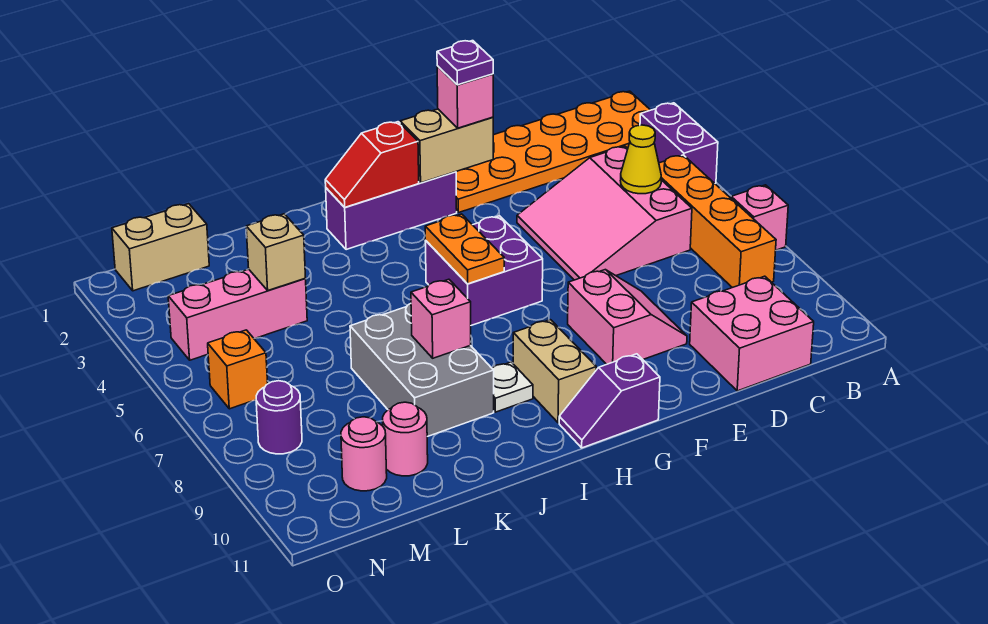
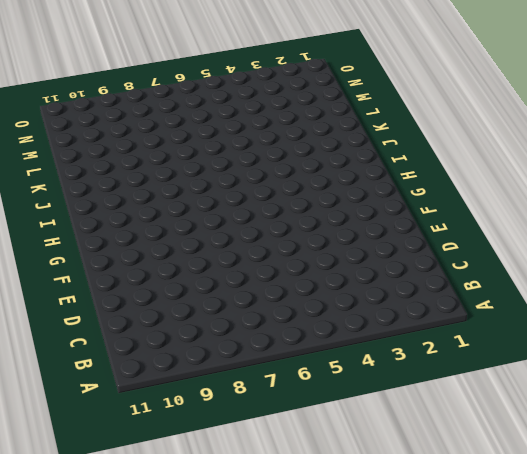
none -> orange 2x6 plate [456,91,650,213]
none -> purple 1x2 brick [640,103,718,183]
none -> pink 1x1 brick [731,185,788,250]

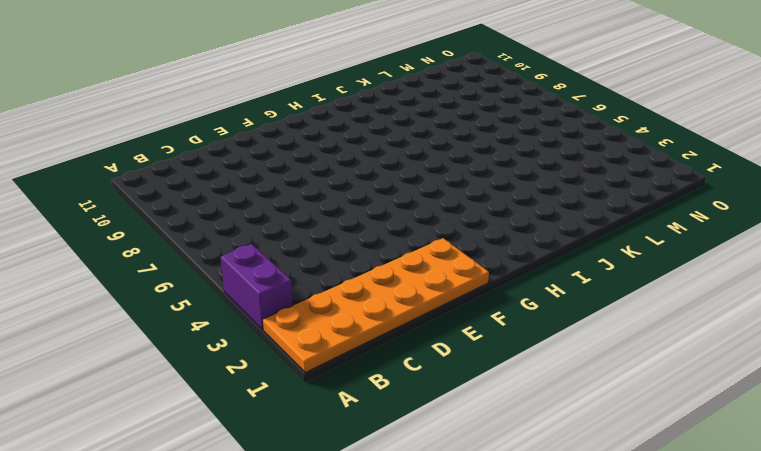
none -> pink 1x1 brick [731,185,788,250]
none -> orange 1x4 brick [659,155,776,288]
none -> pink 3x3 slope [517,146,692,280]

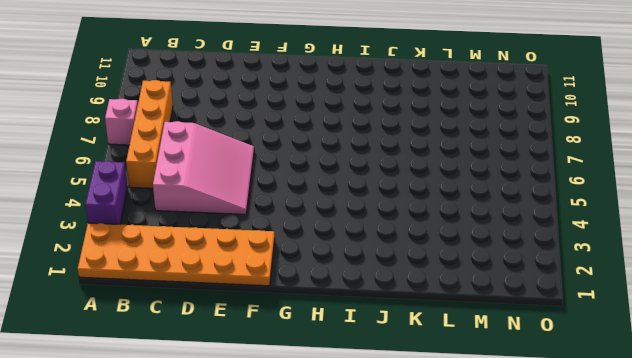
none -> pink 2x2 brick [690,276,814,391]
none -> pink 2x2 slope [568,270,687,364]
none -> purple 1x3 brick [326,172,457,250]

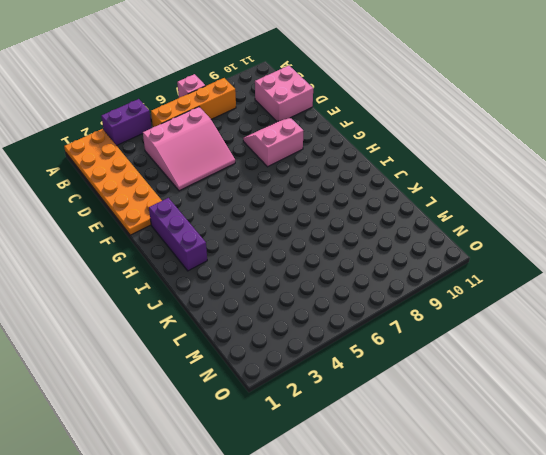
none -> purple 2x2 brick [425,216,543,325]
none -> purple 1x2 slope [559,354,660,448]
none -> tan 1x2 brick [513,320,596,423]

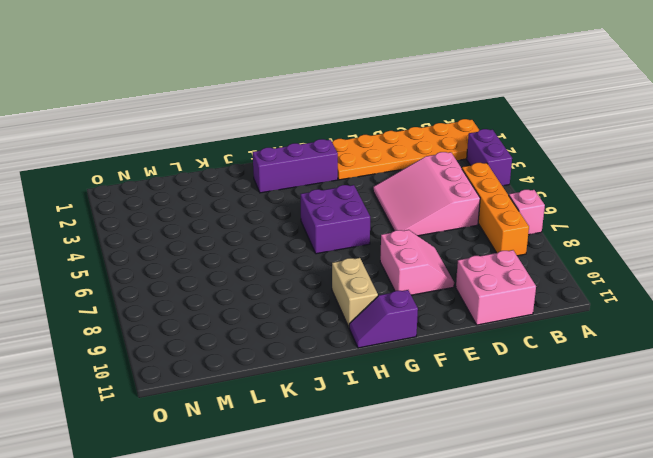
none -> white 1x1 plate [492,362,533,412]
none -> grey 2x3 brick [350,304,494,437]
none -> pink 1x3 brick [168,269,307,360]

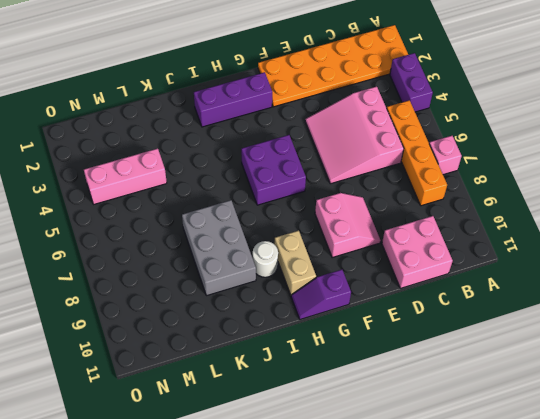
white 1x1 round brick [253,241,278,277] -> white 1x1 plate [492,362,533,412]
none -> pink 1x1 round brick [383,402,428,476]
none -> tan 1x2 brick [112,204,209,291]
none -> pink 1x1 round brick [341,417,387,491]

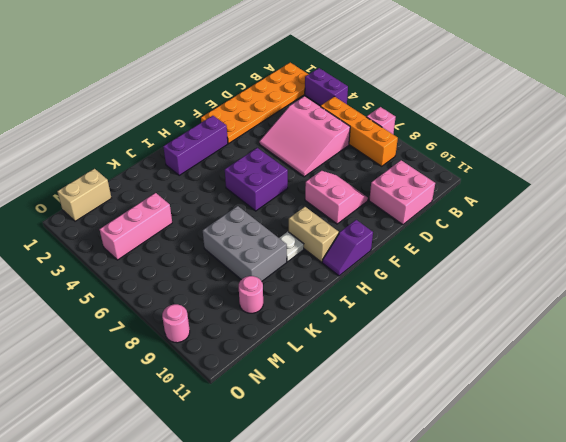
pink 1x1 round brick [162,304,190,343] -> pink 1x1 round brick moved to [341,417,387,491]
none -> orange 1x1 brick [208,330,268,409]
none -> purple 1x1 round brick [256,381,302,454]
none -> yellow 1x1 cone [620,125,661,194]

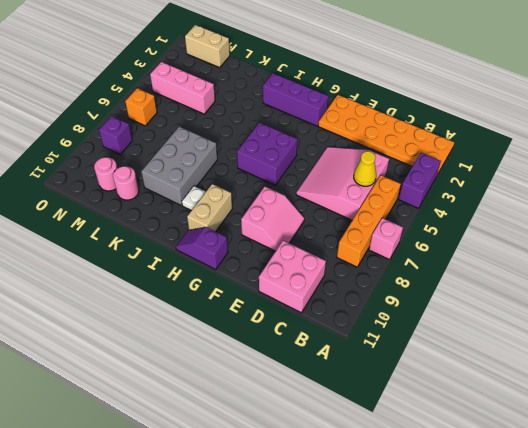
purple 1x1 brick [99,116,132,154] -> purple 1x1 round brick [256,381,302,454]
none -> tan 1x2 brick [400,109,493,183]
none -> red 1x2 slope [325,122,419,207]
none -> orange 1x2 plate [425,214,504,284]

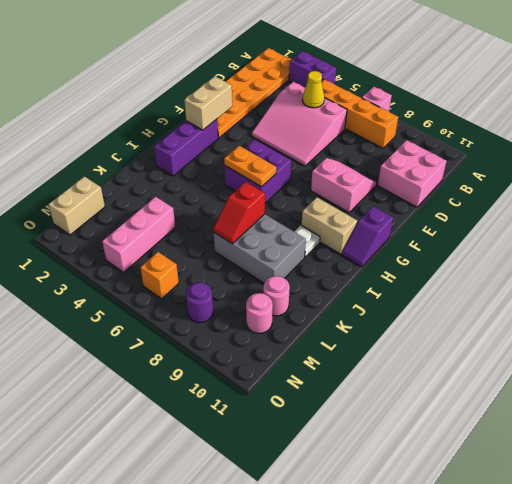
red 1x2 slope [213,182,265,244] -> red 1x2 slope moved to [325,122,419,207]
none -> pink 1x1 brick [411,279,471,358]
none -> tan 1x1 brick [246,214,306,290]
none -> pink 1x1 brick [437,66,493,128]

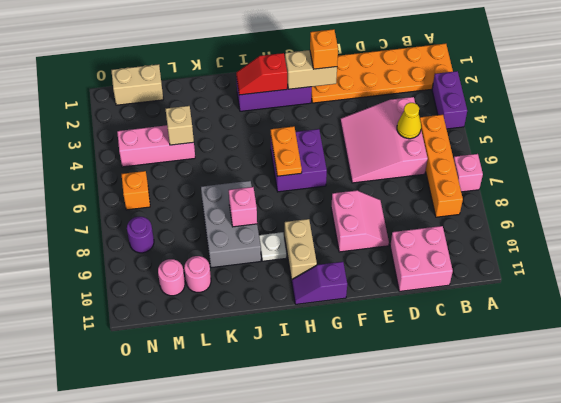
orange 1x1 brick [310,29,338,69] -> pink 1x1 brick [437,66,493,128]
none -> purple 1x1 plate [437,41,493,85]

